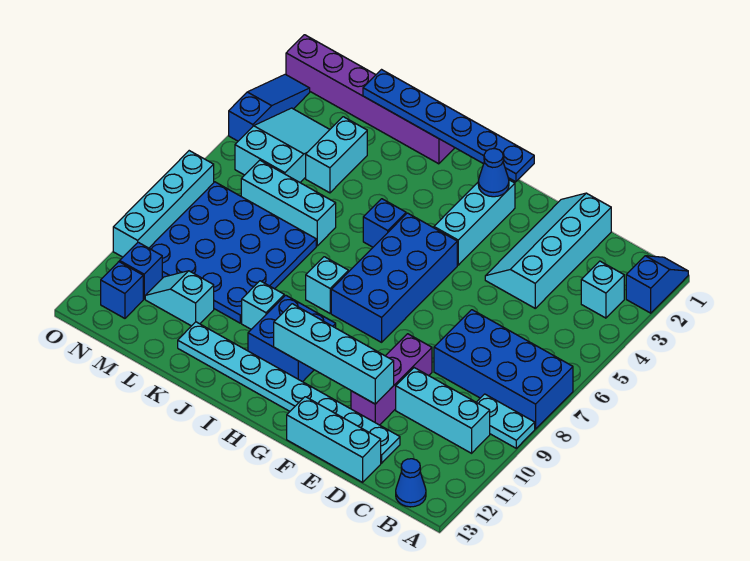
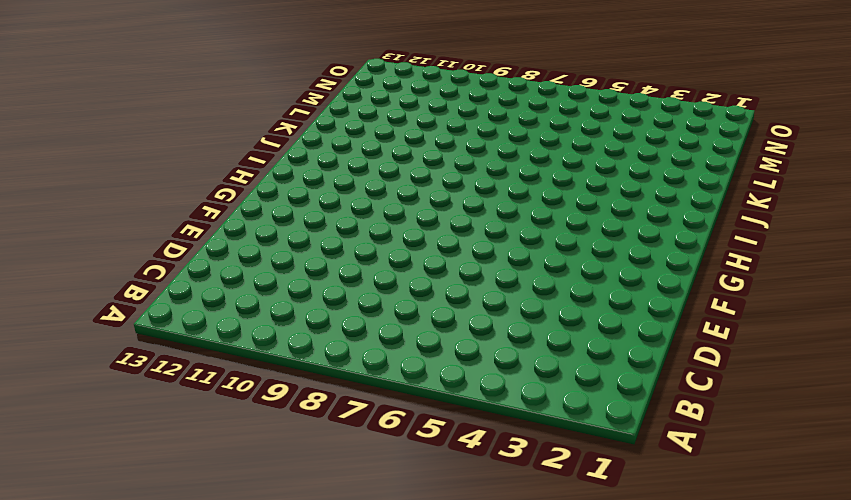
none -> blue 1x2 slope [626,256,688,313]
none -> blue 2x4 brick [434,310,573,429]
none -> cyan 1x2 plate [476,394,535,448]

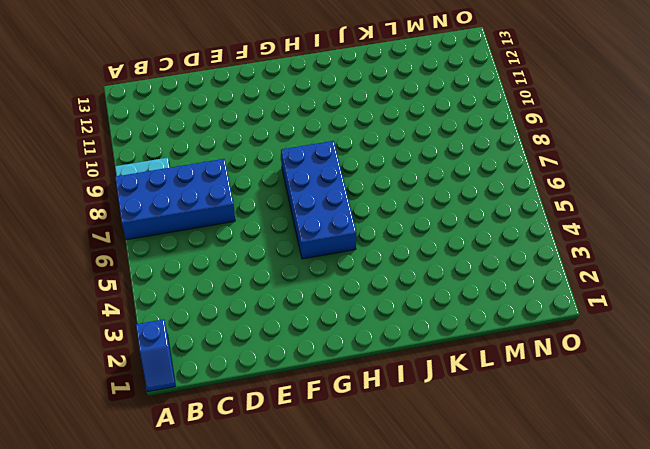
none -> cyan 1x1 brick [581,261,624,318]
none -> cyan 1x3 brick [396,368,490,453]
none -> blue 1x1 cone [396,459,426,507]

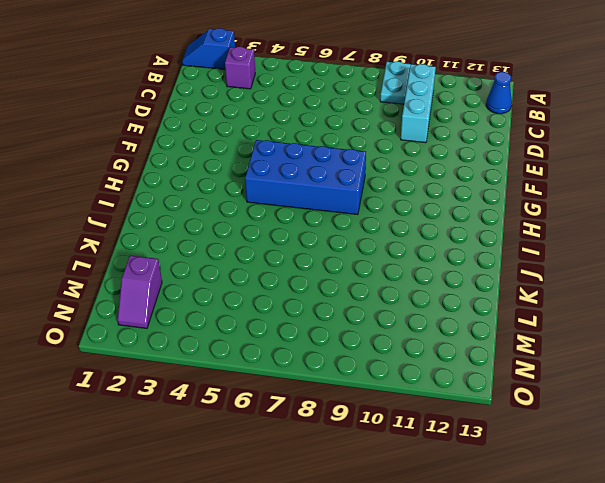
purple 1x1 brick [225,47,255,89] -> cyan 1x1 brick [581,261,624,318]
purple 1x2 slope [118,255,162,328] -> none
none -> blue 2x4 brick [434,310,573,429]
none -> cyan 2x4 slope [485,193,611,308]
none -> cyan 1x8 plate [178,322,400,463]

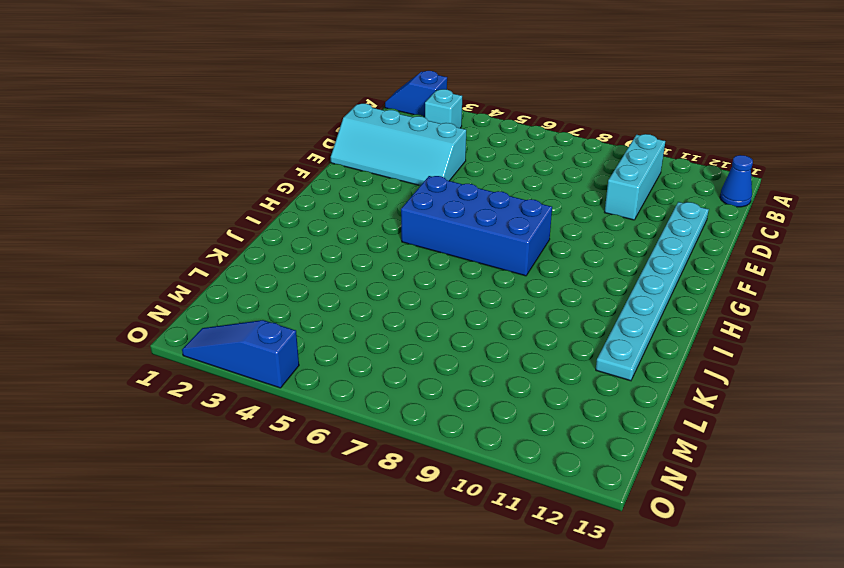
none -> blue 2x4 brick [434,310,573,429]
none -> cyan 1x2 plate [476,394,535,448]
none -> cyan 1x3 brick [287,397,381,482]

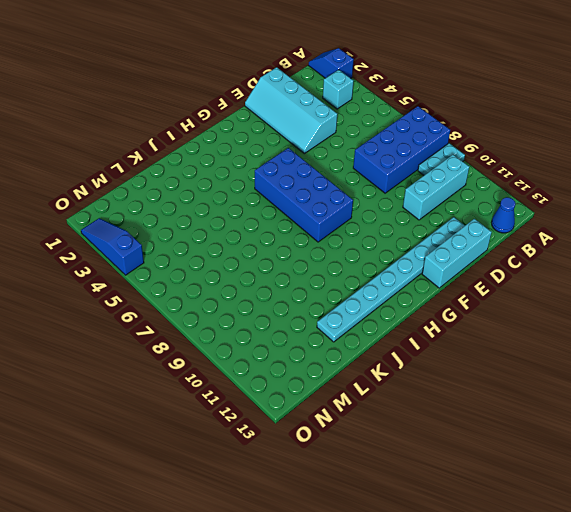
none -> purple 1x3 brick [351,334,432,425]
none -> cyan 1x3 brick [434,180,515,265]
none -> blue 2x2 brick [248,295,336,382]

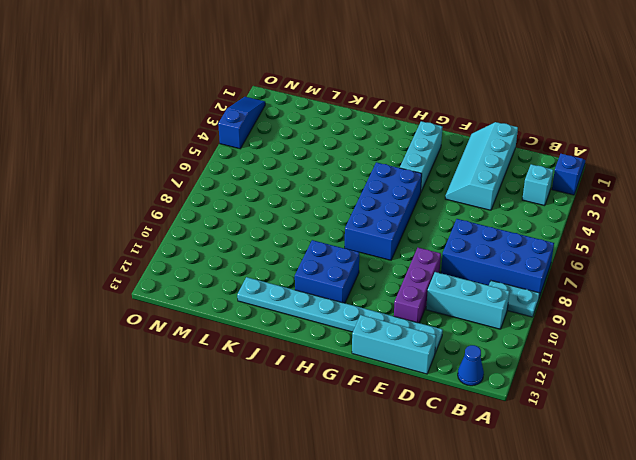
none -> blue 1x1 brick [363,199,406,247]
none -> cyan 1x1 brick [306,257,348,313]
none -> purple 1x6 brick [286,35,455,164]

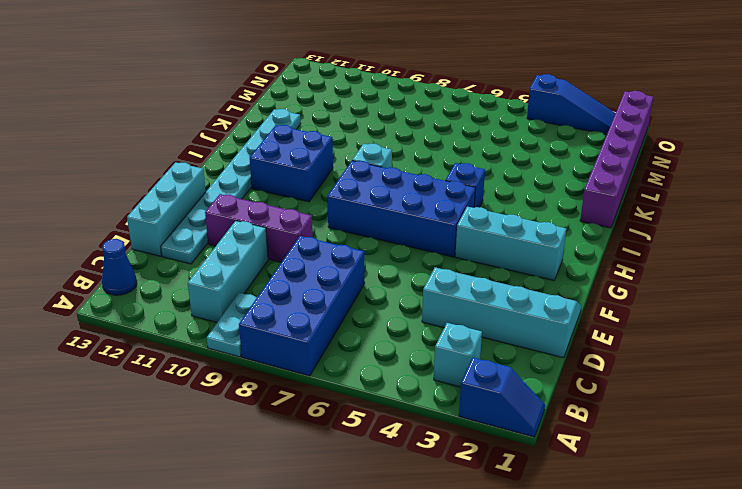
none -> cyan 1x1 brick [242,281,284,329]
none -> cyan 1x3 brick [241,160,336,246]
none -> blue 4x4 plate [149,182,316,323]

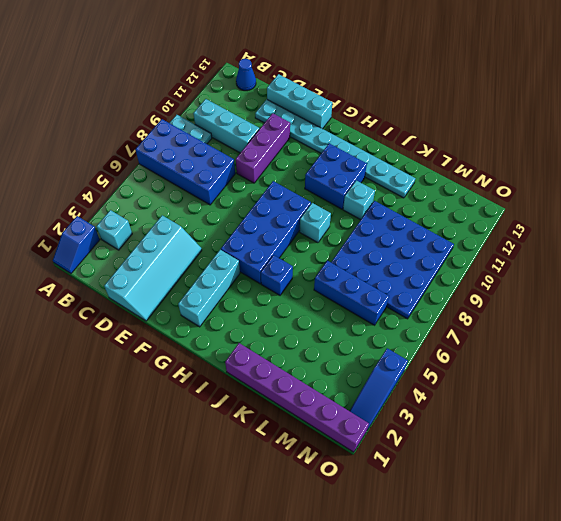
blue 1x3 brick [314,261,389,325] -> cyan 1x3 brick [241,160,336,246]
none -> cyan 1x2 brick [306,117,367,193]
none -> cyan 1x2 slope [145,271,214,326]
none -> cyan 2x3 slope [235,108,330,182]

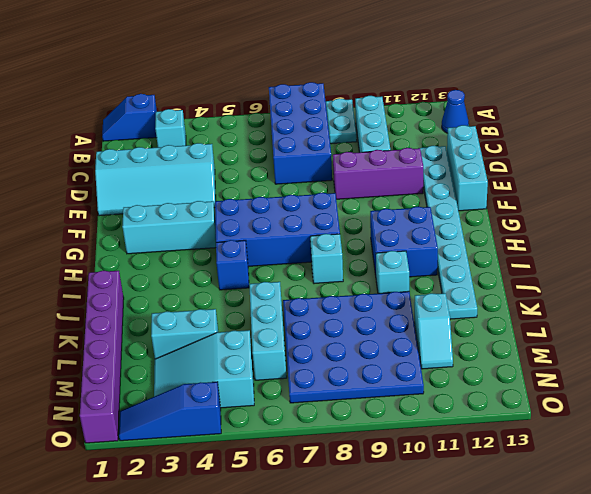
none -> blue 1x1 brick [120,242,162,299]
none -> blue 1x1 brick [101,262,143,318]
none -> cyan 1x4 brick [113,151,214,257]

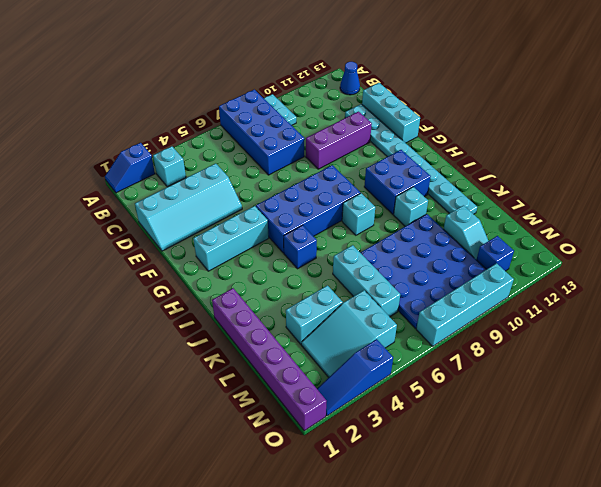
none -> cyan 1x3 brick [396,368,490,453]
none -> blue 1x1 brick [101,262,143,318]
none -> cyan 1x4 brick [274,304,394,404]

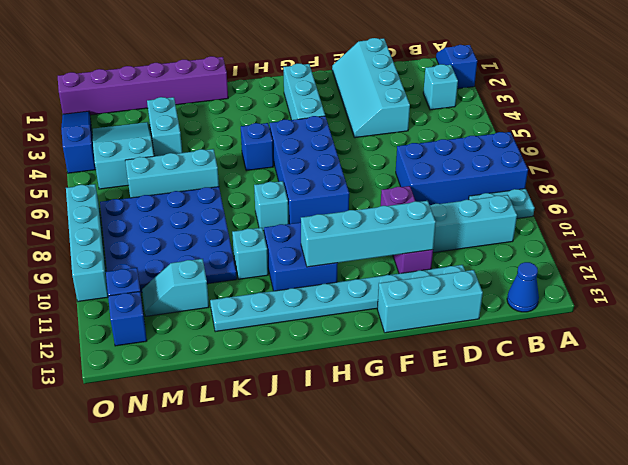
none -> blue 1x6 plate [363,70,534,182]
none -> blue 1x1 cone [478,149,509,197]

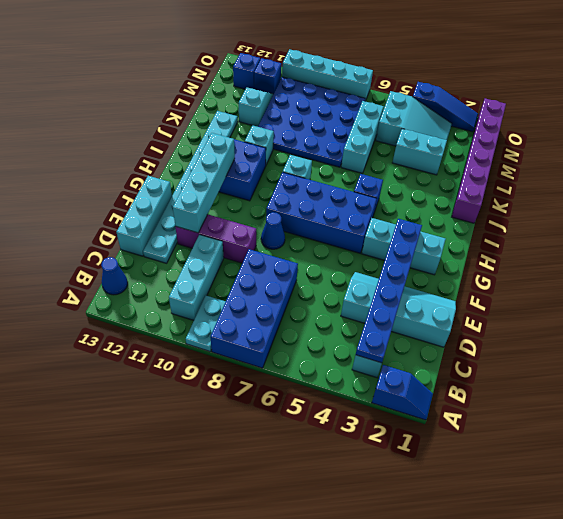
blue 1x6 plate [356,219,422,363] -> blue 1x6 plate moved to [363,70,534,182]
blue 1x1 cone [261,212,285,249] -> blue 1x1 cone moved to [478,149,509,197]

